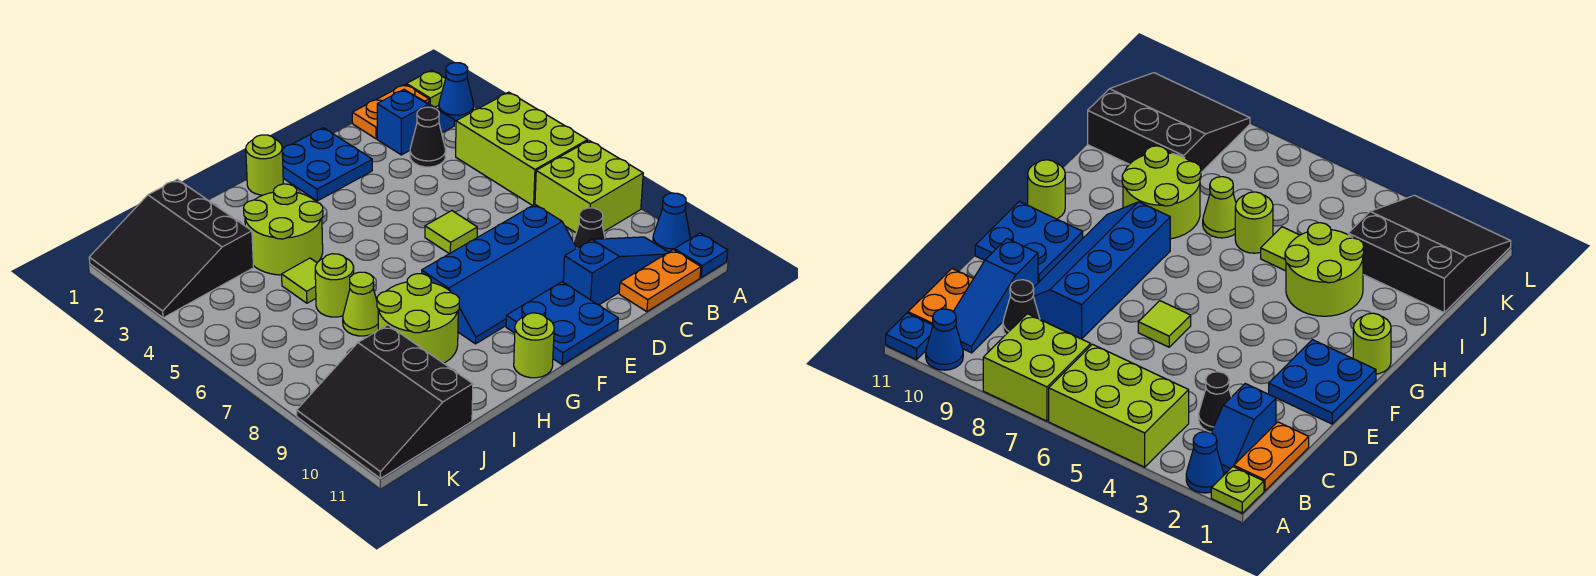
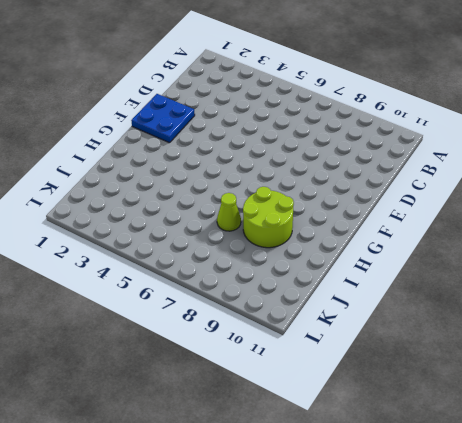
none -> lime 1x1 plate [407,70,446,107]
none -> blue 1x1 cone [439,63,473,121]
none -> lime 2x3 brick [456,92,588,206]

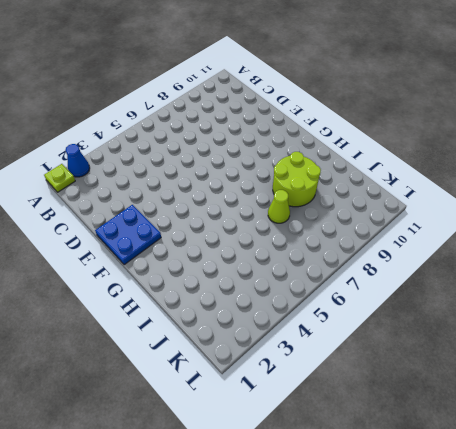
none -> lime 2x3 brick [456,92,588,206]
none -> lime 2x2 brick [535,141,643,233]
none -> blue 1x1 cone [653,193,690,252]

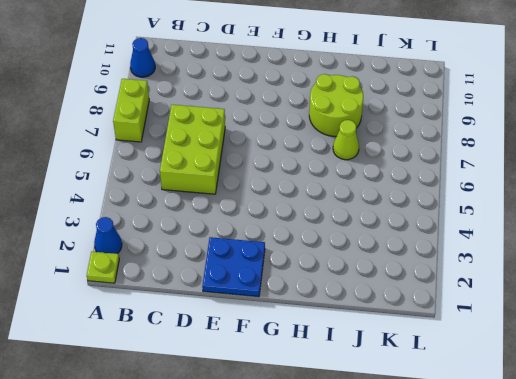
lime 1x2 brick [113,79,149,142] -> lime 2x2 brick [535,141,643,233]
lime 2x3 brick [160,105,225,194] -> lime 2x3 brick moved to [456,92,588,206]
none -> blue 1x1 plate [674,233,728,277]
none -> orange 1x2 plate [352,84,429,139]
none -> blue 1x2 slope [377,90,454,155]

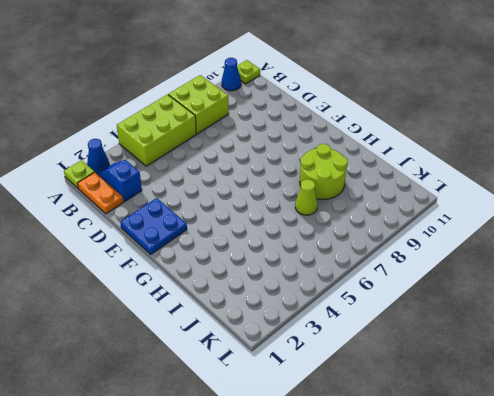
lime 1x1 plate [237,60,260,84] -> blue 1x1 plate [674,233,728,277]
none -> blue 1x3 slope [563,237,668,305]
none -> orange 1x2 plate [619,250,701,312]
none -> black 1x1 cone [410,107,446,167]

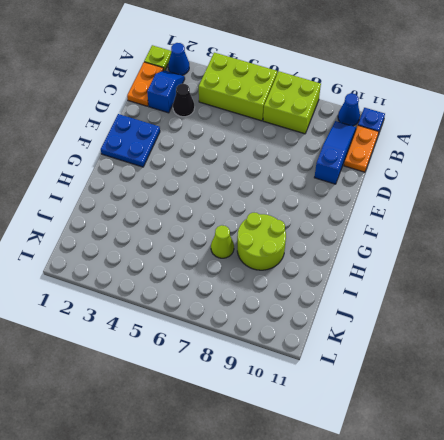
none -> black 1x1 cone [573,208,605,248]
none -> blue 2x4 slope [422,204,577,344]
none -> lime 1x1 tile [425,211,477,254]

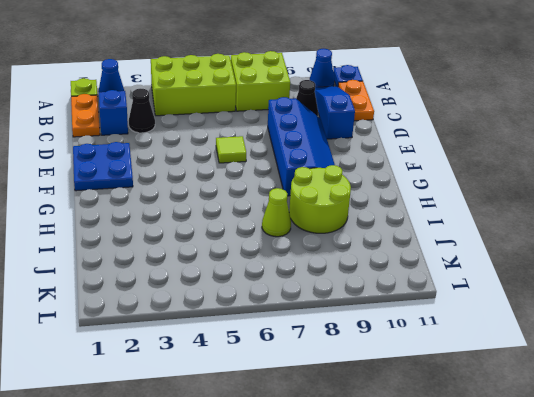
none -> blue 2x2 plate [506,282,618,365]
none -> lime 1x1 round brick [246,135,283,195]
none -> lime 1x1 round brick [514,313,554,378]

